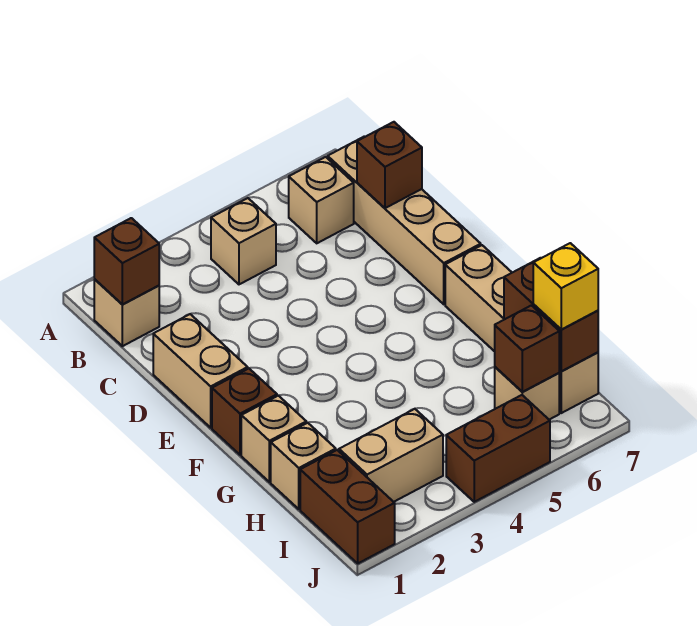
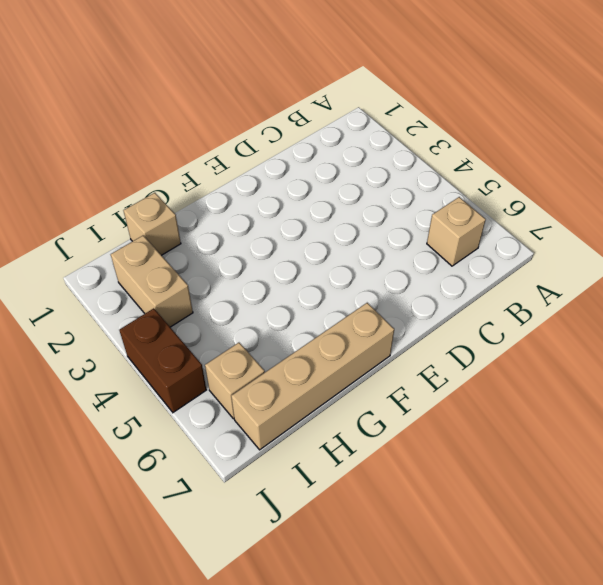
none -> tan 1x1 brick [94,279,159,346]
none -> tan 1x1 brick [211,198,276,284]
none -> tan 1x4 brick [328,136,481,304]

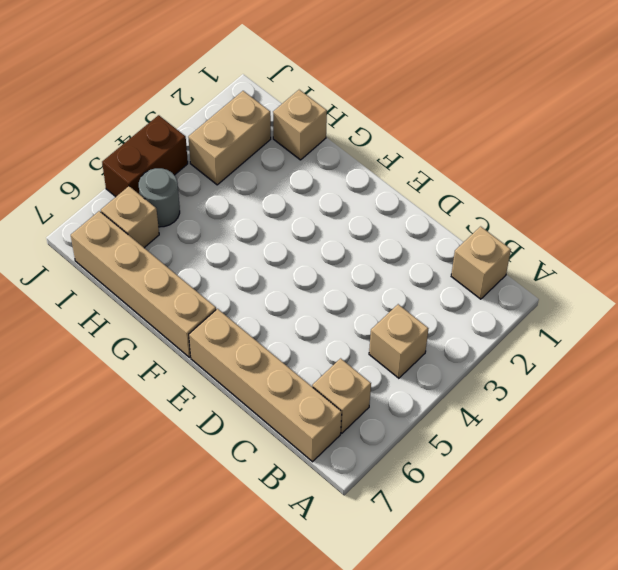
grey 1x1 round brick [139,168,180,227] -> none
none -> tan 1x2 brick [153,314,248,428]
none -> brown 1x1 brick [212,368,277,455]
none -> tan 1x1 brick [241,396,306,482]

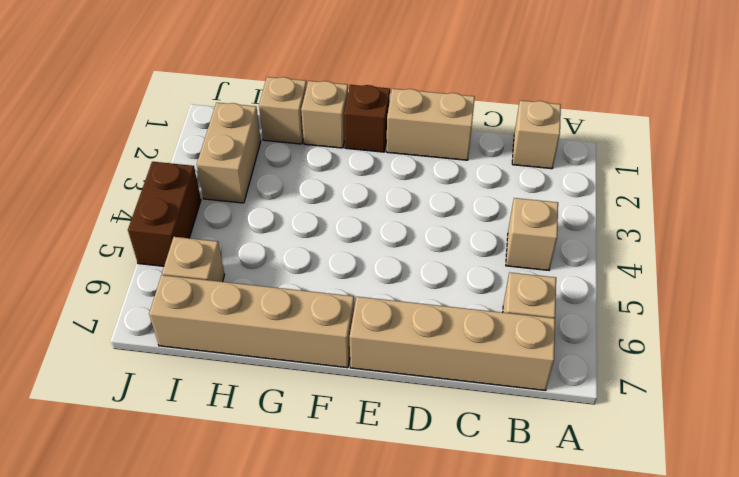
none -> brown 1x2 brick [300,450,395,563]
none -> brown 1x1 brick [94,218,159,304]
none -> brown 1x1 brick [357,122,422,208]

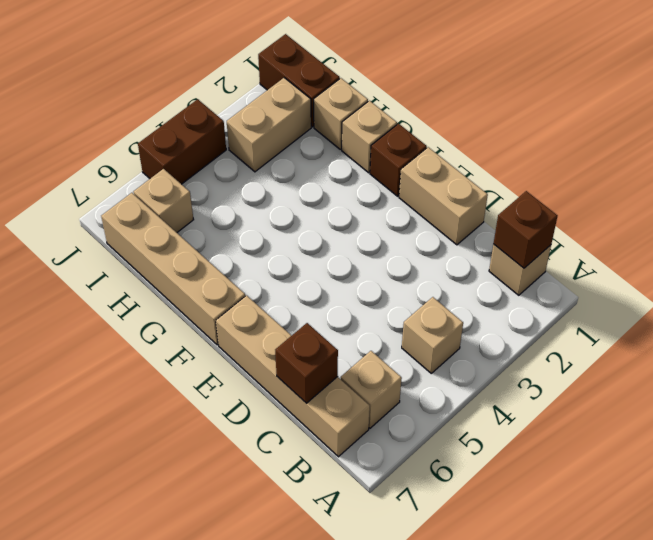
none -> brown 1x2 brick [504,258,598,371]
none -> brown 1x1 brick [495,305,559,392]
none -> yellow 1x1 brick [533,243,598,329]

